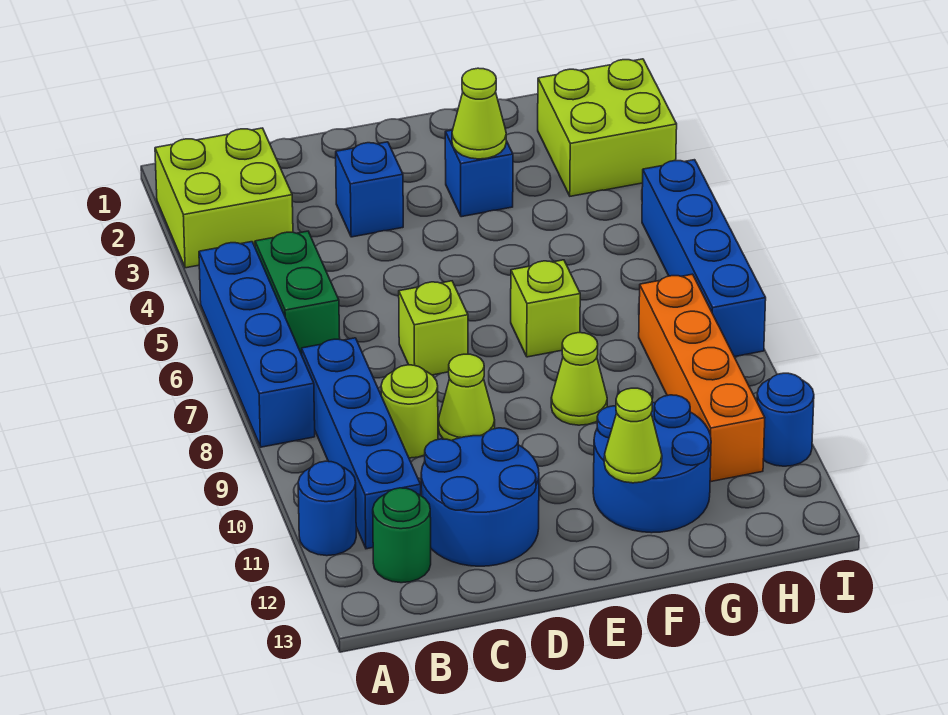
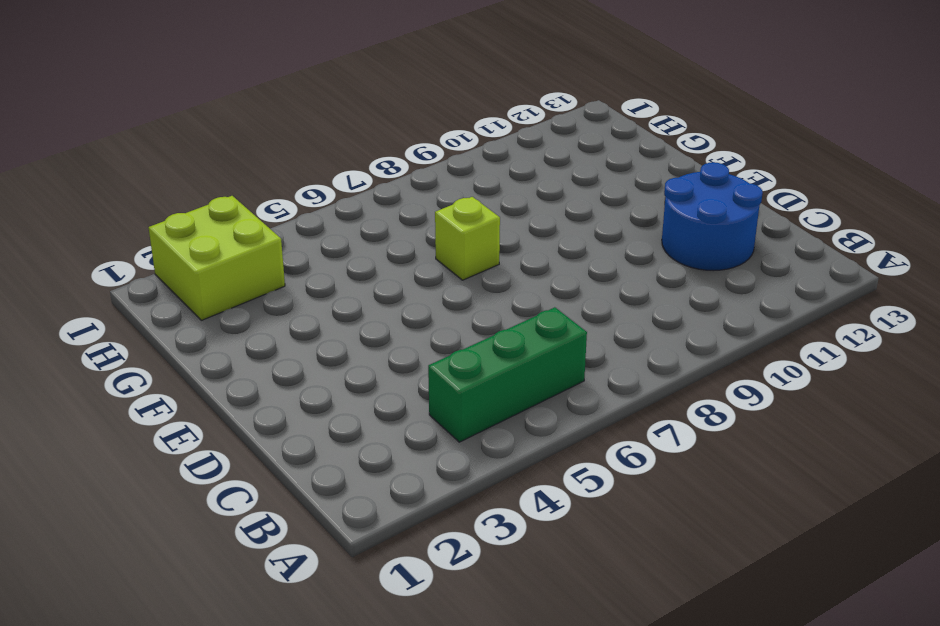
green 1x3 brick [428,307,587,442] -> green 1x2 brick [255,231,340,355]
none -> lime 2x2 brick [155,128,293,268]
none -> blue 1x4 brick [199,242,315,447]
none -> blue 1x1 round brick [298,461,356,556]

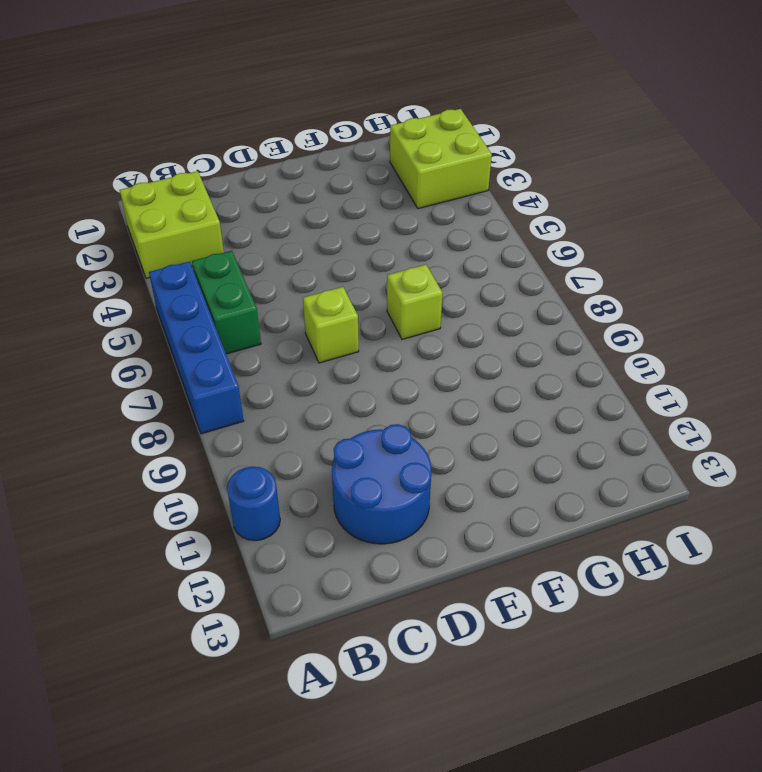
none -> blue 1x4 brick [302,338,421,549]
none -> green 1x1 round brick [373,488,431,583]
none -> lime 1x1 round brick [381,365,438,458]

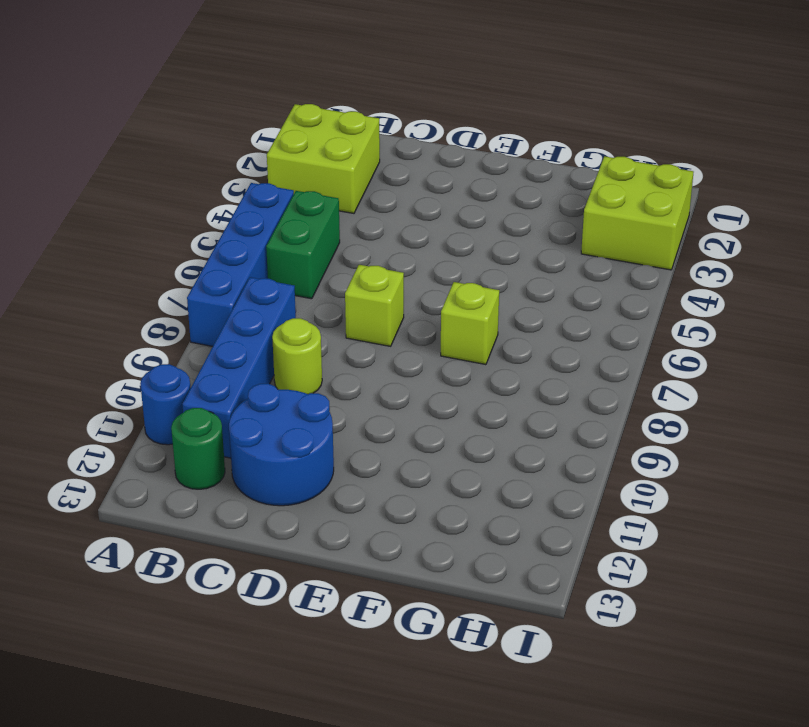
none -> blue 1x1 brick [336,142,403,237]
none -> lime 1x1 cone [438,354,495,441]
none -> blue 1x1 brick [445,130,513,217]

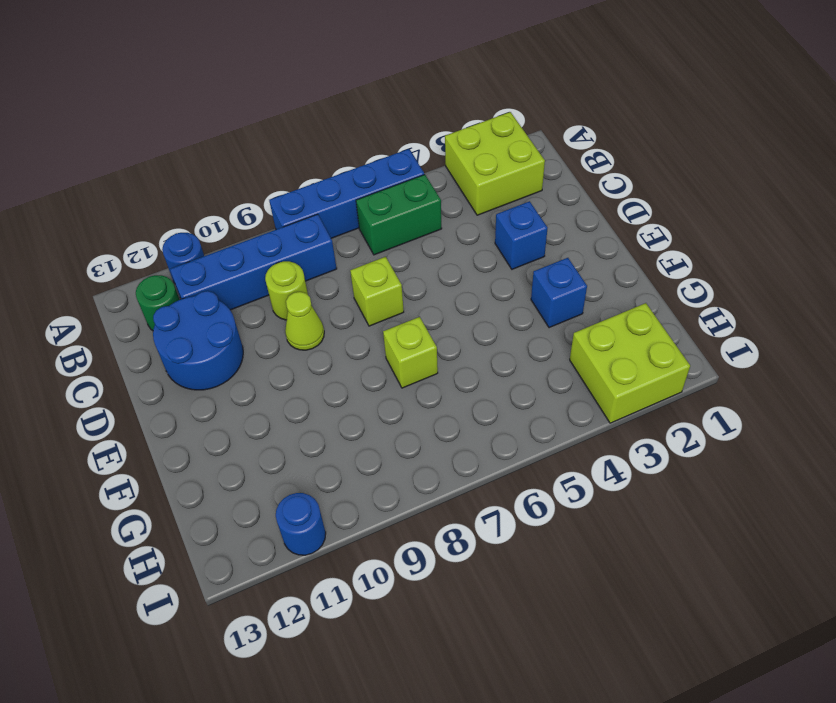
none -> lime 1x1 cone [551,333,607,425]
none -> blue 2x2 round brick [593,395,711,533]
none -> orange 1x4 brick [639,274,765,482]

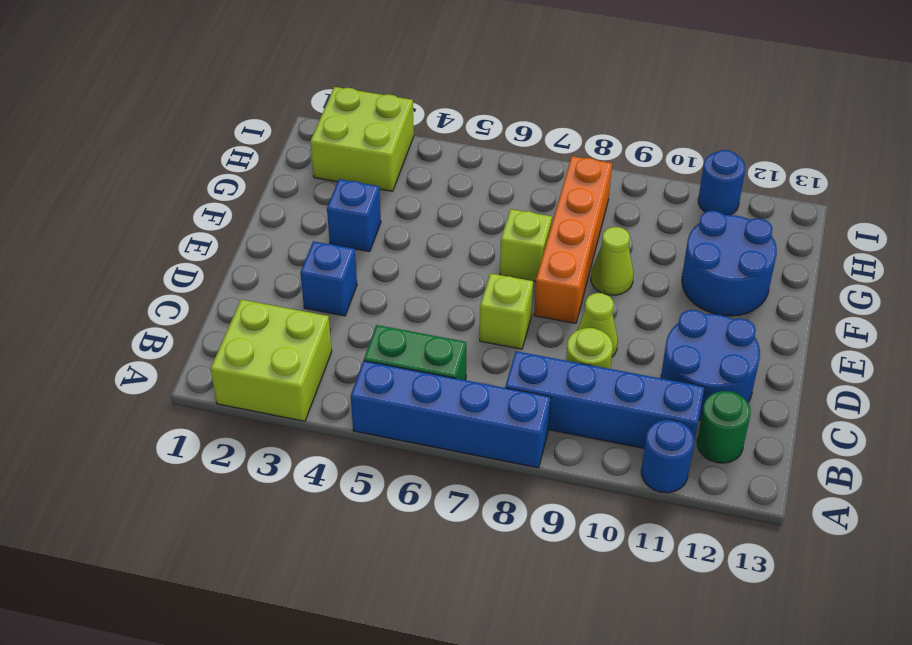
orange 1x4 brick [534,156,612,324] -> orange 1x4 brick turned to [639,274,765,482]
none -> blue 1x4 brick [642,160,766,357]
none -> lime 1x1 cone [452,68,506,159]
none -> lime 1x1 cone [604,388,662,483]

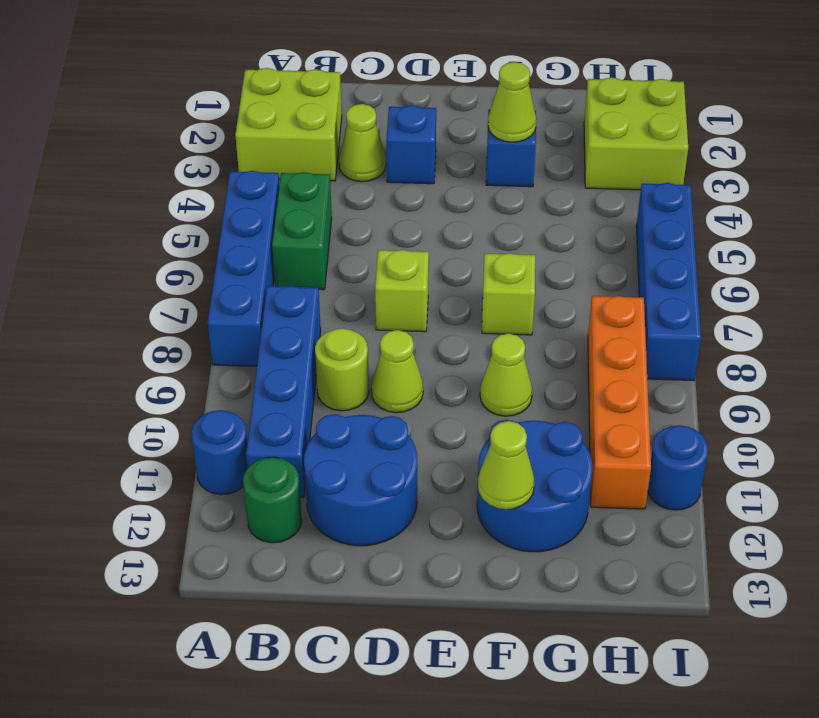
lime 1x1 cone [339,104,386,182] -> none

